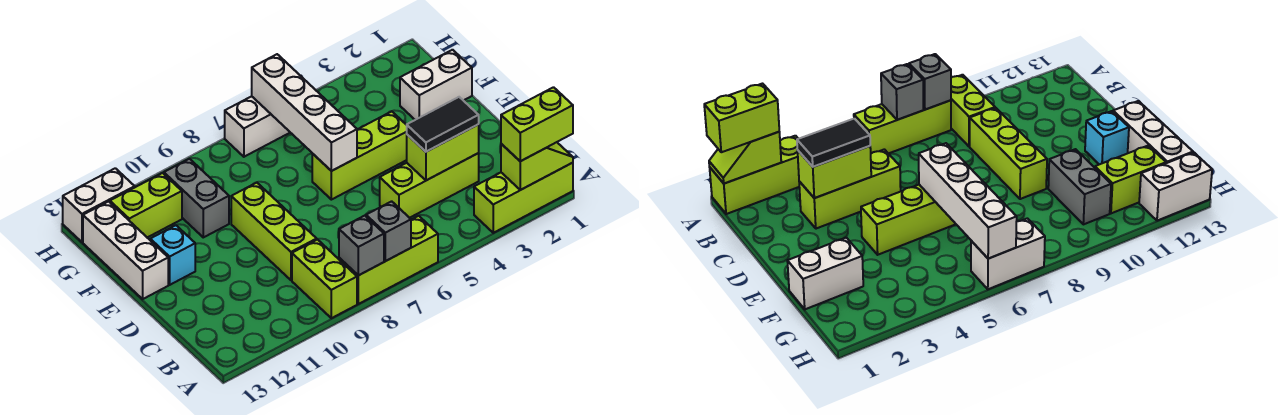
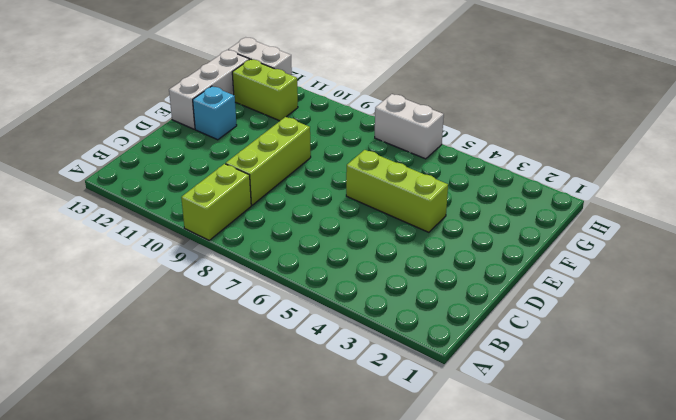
none -> lime 1x3 brick [474,163,573,233]
none -> lime 1x3 brick [339,216,438,304]
none -> lime 1x3 brick [380,153,479,218]

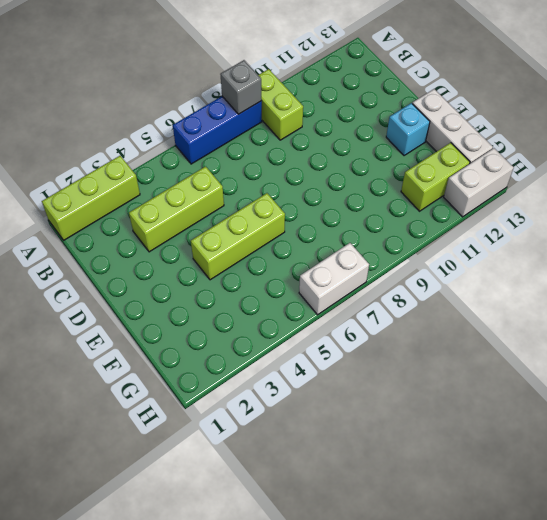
blue 1x3 brick [173,96,262,164] -> lime 1x3 brick [339,216,438,304]
none -> lime 1x3 brick [231,183,317,280]
none -> white 1x2 brick [400,50,472,120]
none -> grey 1x2 brick [164,159,229,237]

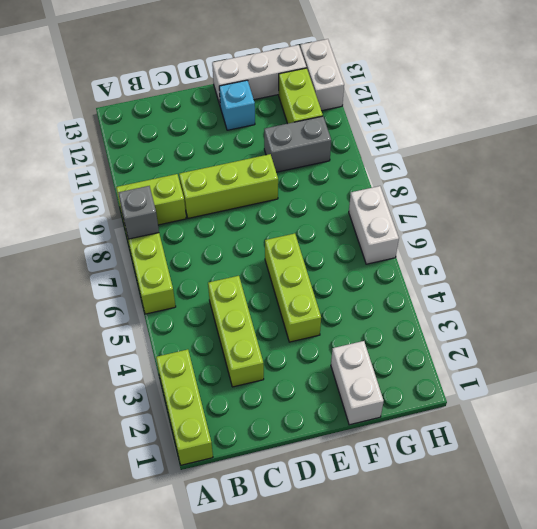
none -> lime 1x2 slope [501,142,573,190]
none -> grey 1x1 brick [366,201,411,261]
none -> lime 1x2 brick [407,125,479,180]

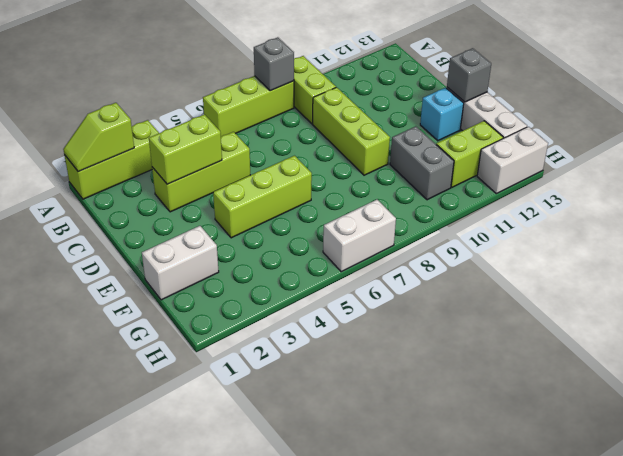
grey 1x1 brick [447,48,491,102] -> grey 1x1 brick moved to [366,201,411,261]
none -> white 1x4 brick [252,54,357,171]
none -> lime 1x2 brick [501,87,573,161]
none -> black 1x2 tile [407,97,479,152]

